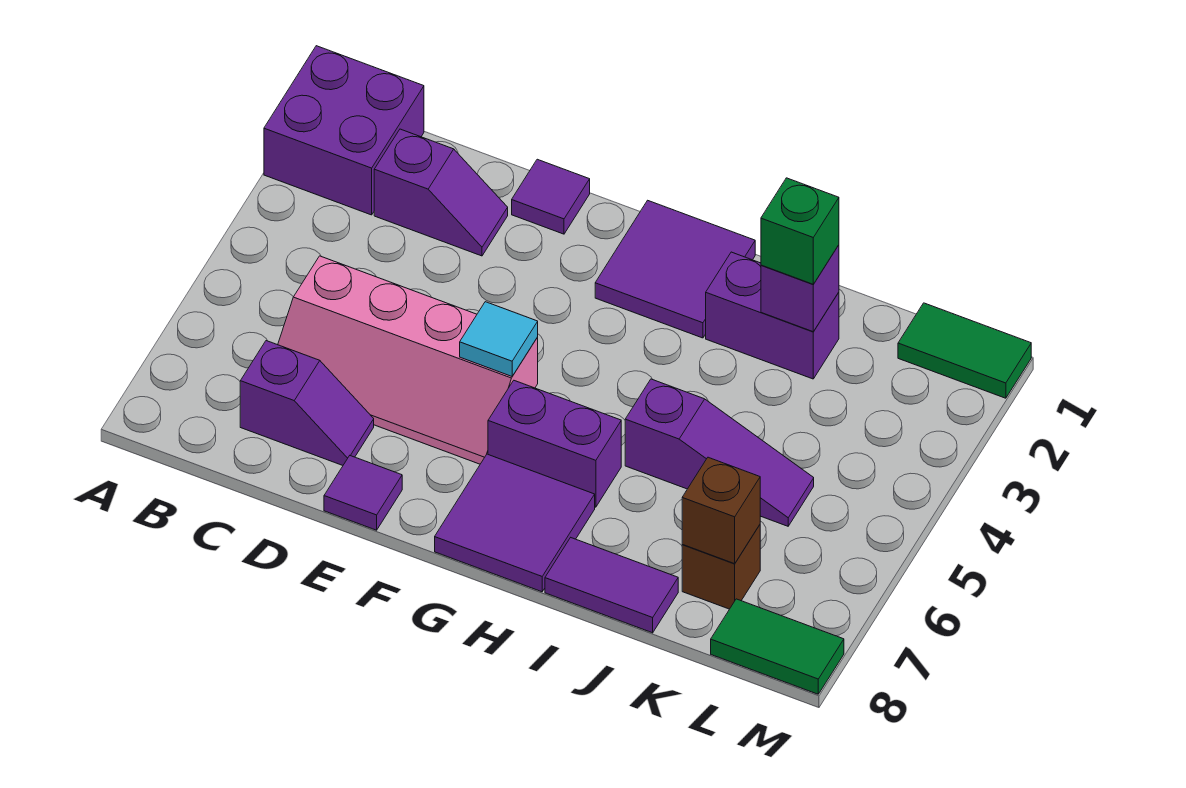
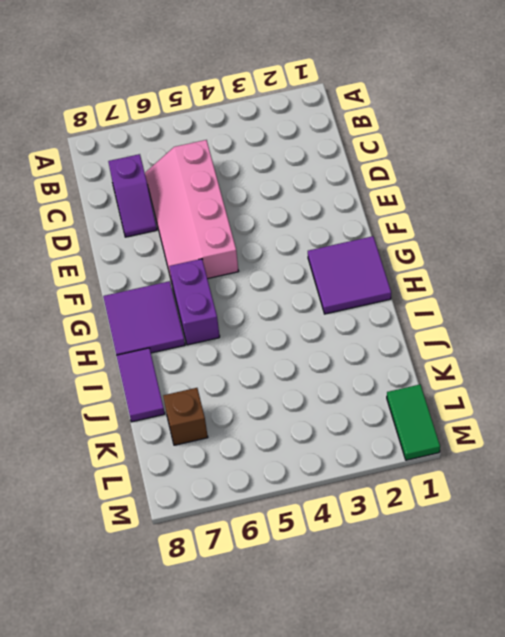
none -> purple 2x2 brick [264,46,424,215]
none -> purple 1x2 slope [374,129,508,256]
none -> purple 1x1 tile [512,159,590,234]

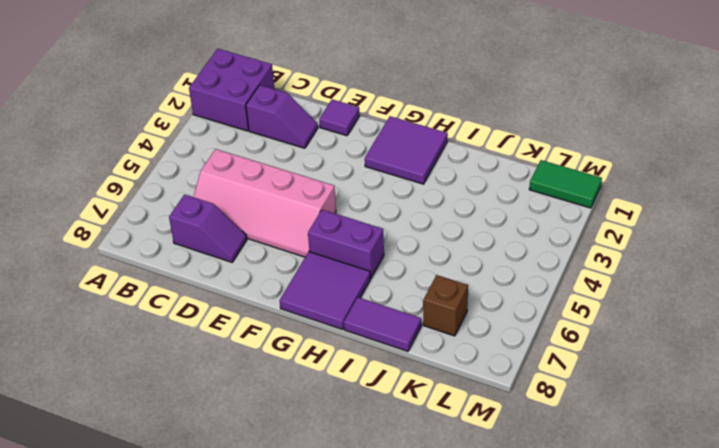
none -> purple 1x1 tile [324,456,402,530]
none -> purple 1x2 brick [706,252,839,379]
none -> purple 1x3 slope [625,379,814,526]

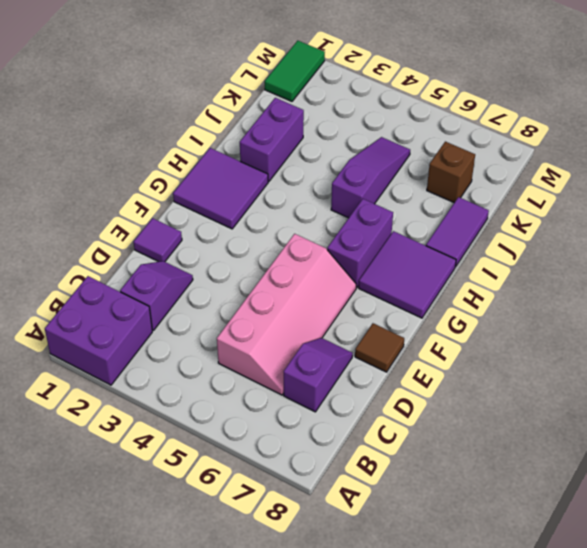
brown 1x1 tile [355,323,404,372] -> purple 1x1 tile [324,456,402,530]
none -> green 1x2 tile [711,599,844,694]
none -> cyan 1x1 tile [460,302,538,376]
none -> purple 1x1 brick [761,245,839,332]

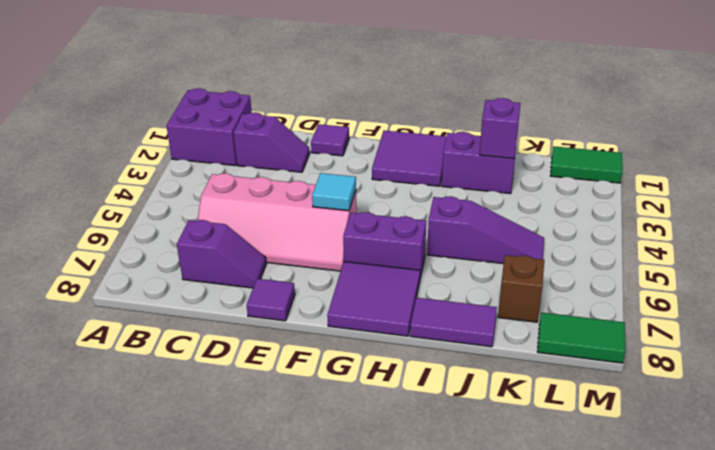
none -> brown 1x1 brick [682,457,760,564]
none -> green 1x1 brick [761,178,839,284]

